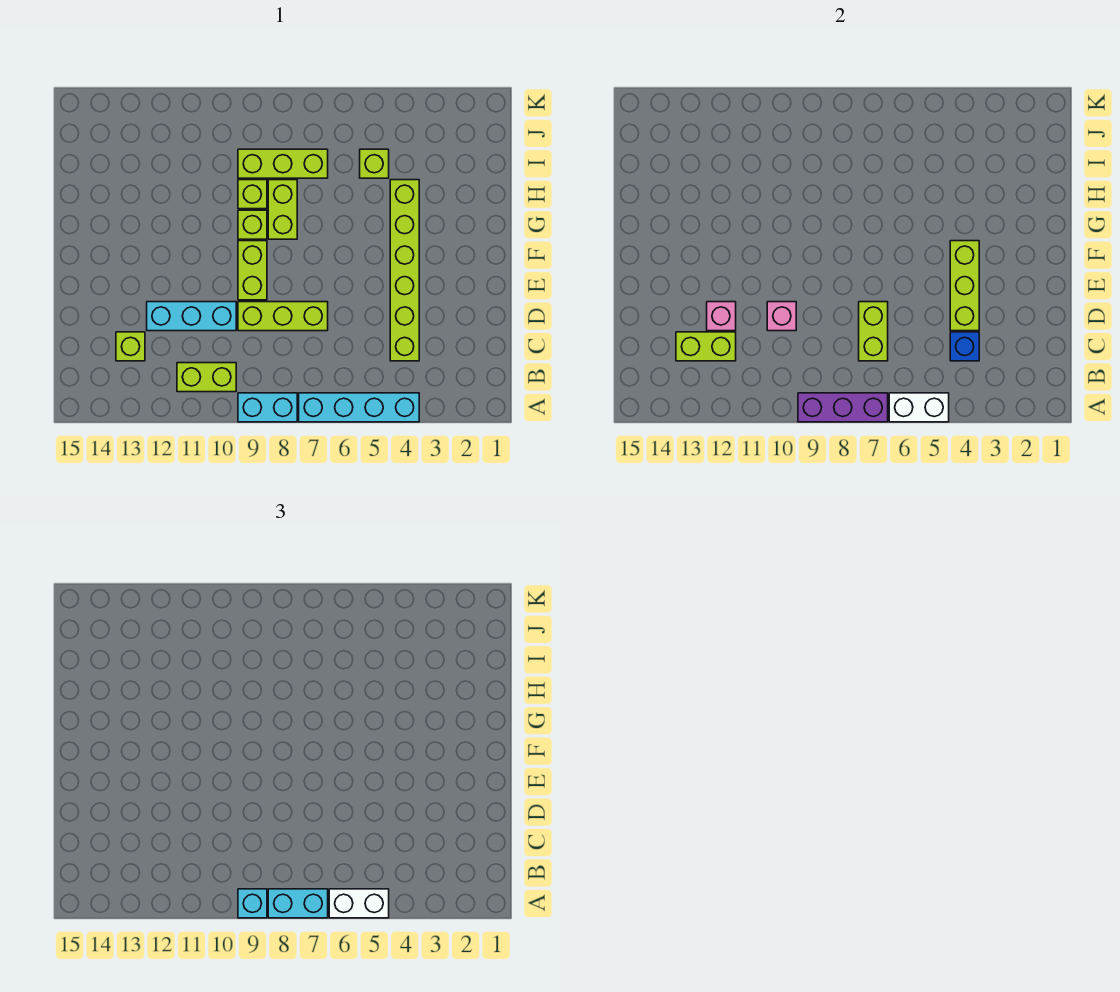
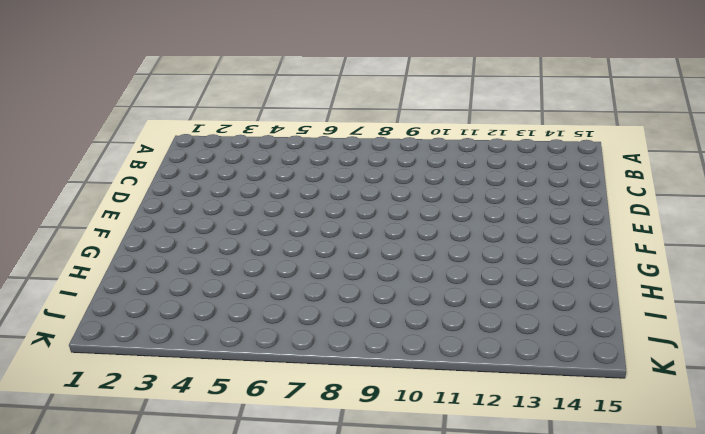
none -> cyan 1x4 brick [299,393,419,422]
none -> cyan 1x2 brick [238,393,297,422]
none -> lime 1x2 brick [177,363,236,392]

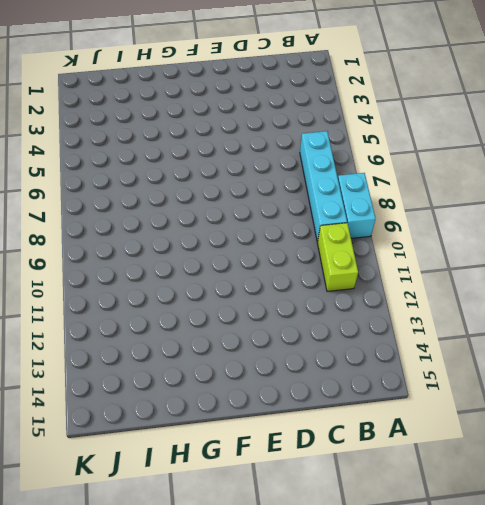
cyan 1x4 brick [300,131,347,242] -> cyan 1x4 brick moved to [299,393,419,422]
none -> lime 1x6 brick [390,180,419,361]
none -> lime 1x1 brick [116,332,145,361]
none -> lime 1x3 brick [238,302,328,331]

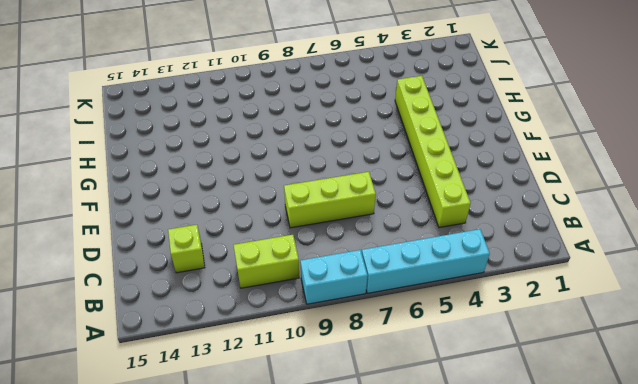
none -> cyan 1x3 brick [147,302,236,331]
none -> lime 1x2 brick [238,241,267,300]
none -> lime 1x2 brick [268,180,297,239]

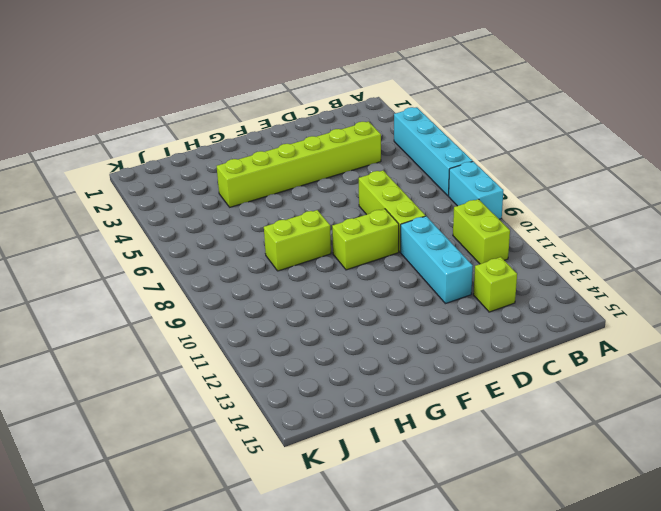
none -> lime 1x1 brick [238,210,267,239]
none -> lime 1x1 brick [238,180,267,209]
none -> lime 1x1 brick [360,149,389,178]

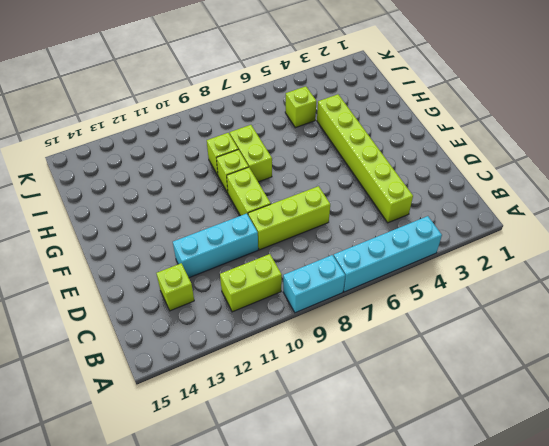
none -> lime 1x3 brick [238,149,328,178]
none -> white 1x2 brick [889,393,949,422]
none -> purple 1x3 brick [798,393,888,422]

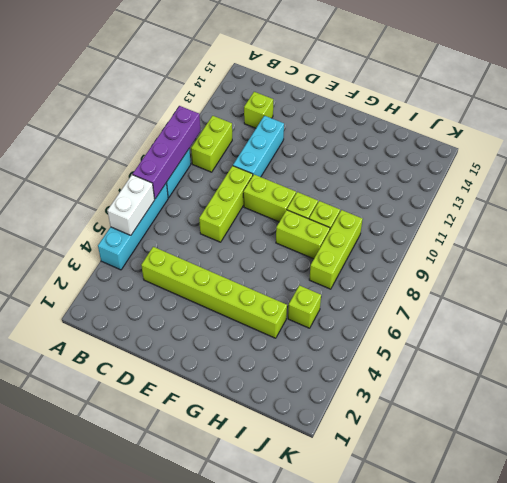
purple 1x4 brick [133,106,200,199] -> purple 1x3 brick [798,393,888,422]
none -> blue 1x1 brick [950,332,979,361]
none -> lime 1x2 brick [859,302,888,361]
none -> lime 1x2 brick [676,332,736,361]

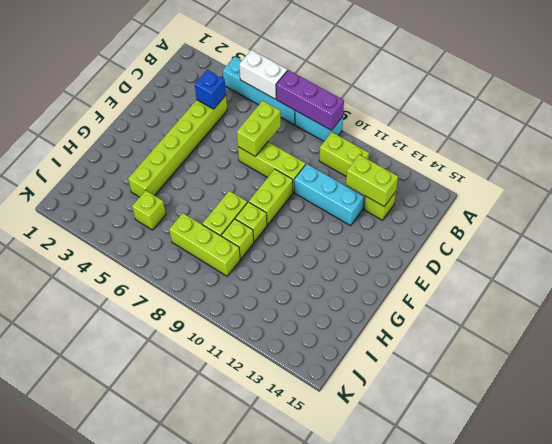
none -> lime 1x3 brick [950,241,979,331]
none -> pink 1x1 brick [767,302,796,331]
none -> pink 1x1 brick [707,302,736,331]

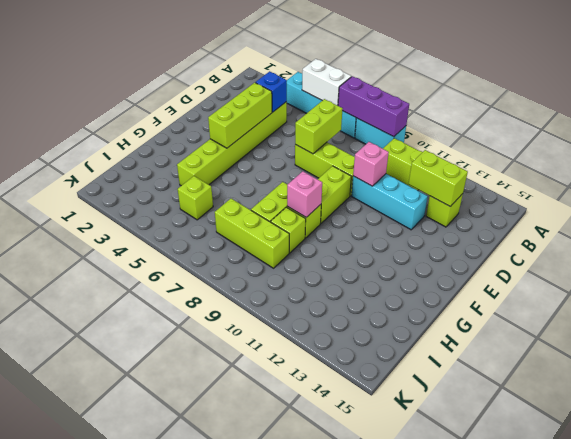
pink 1x1 brick [287,171,322,217] -> pink 1x1 brick moved to [707,302,736,331]
none -> white 1x2 brick [329,889,389,918]
none -> cyan 1x2 brick [268,889,328,918]
none -> cyan 1x1 brick [238,889,267,918]

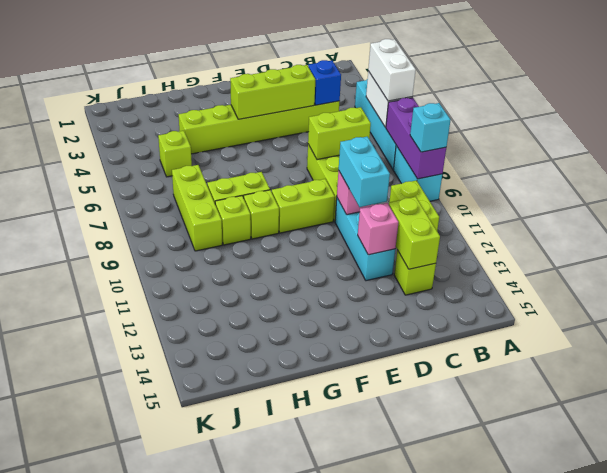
cyan 1x2 brick [339,137,390,207] -> cyan 1x2 brick moved to [268,889,328,918]

